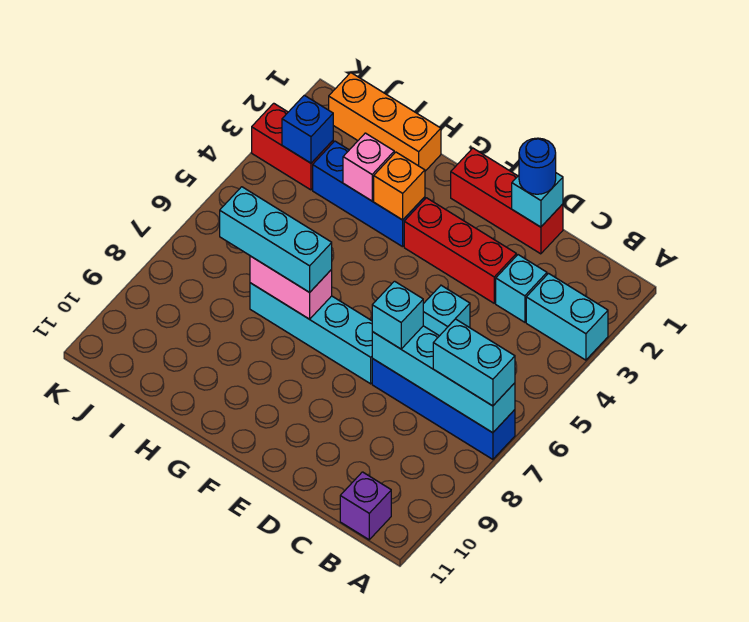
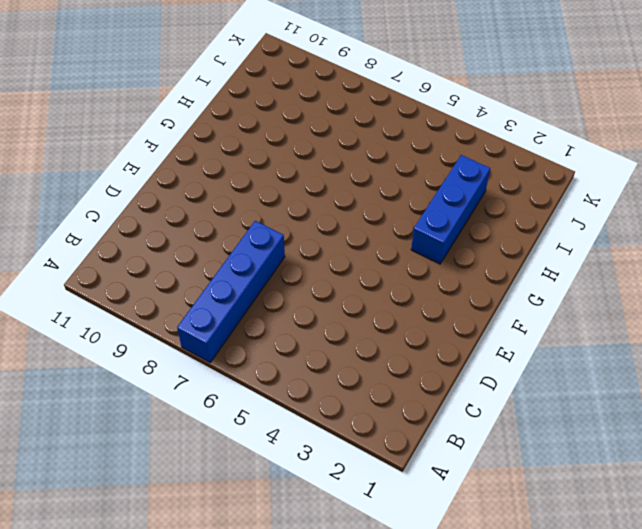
none -> cyan 1x2 brick [526,274,608,360]
none -> purple 1x1 brick [340,472,391,540]
none -> cyan 1x1 brick [496,255,547,322]

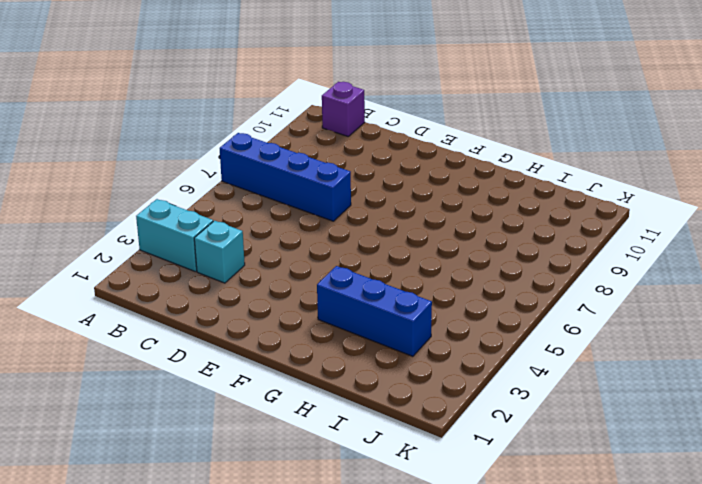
none -> red 1x3 brick [451,148,563,254]
none -> red 1x3 brick [404,198,516,303]
none -> cyan 1x1 brick [423,285,470,336]

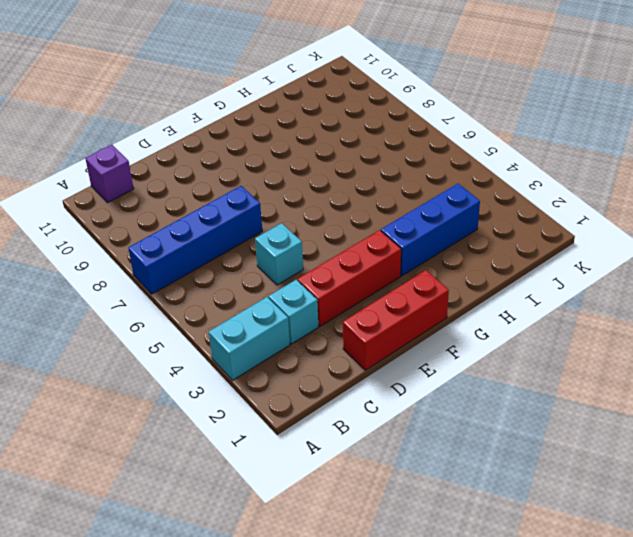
none -> cyan 1x4 brick [250,283,373,384]
none -> orange 1x3 brick [329,73,441,171]
none -> red 1x2 brick [252,103,333,190]

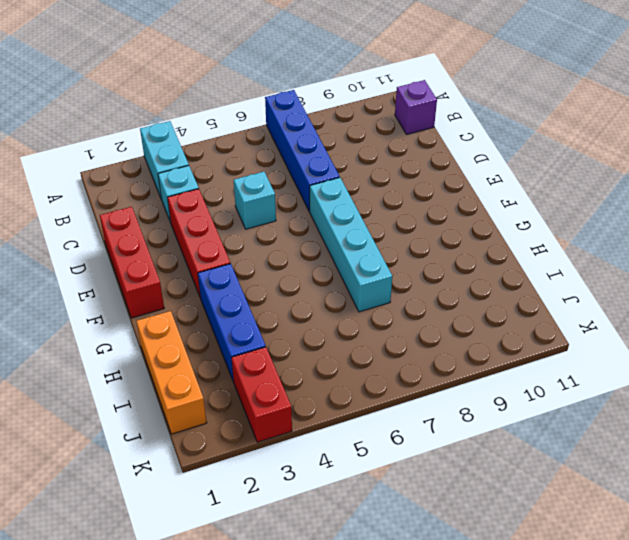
none -> cyan 1x4 brick [372,326,515,433]
none -> cyan 1x1 brick [512,173,563,227]
none -> orange 1x1 brick [374,152,425,220]

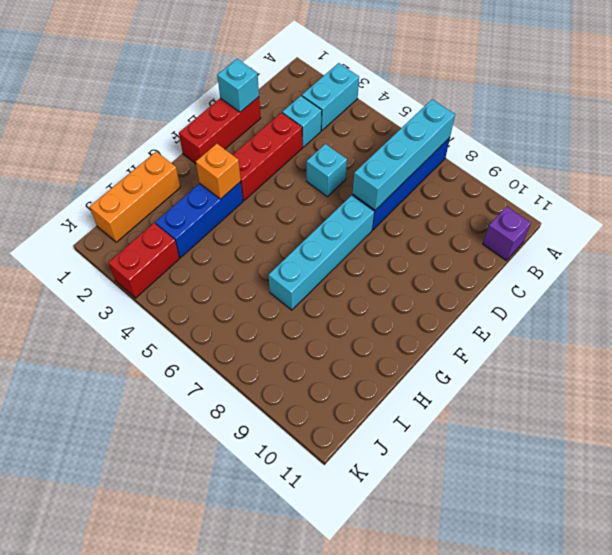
none -> pink 1x2 brick [250,256,332,319]
none -> pink 1x1 brick [343,133,394,201]
none -> blue 1x1 brick [282,95,333,163]

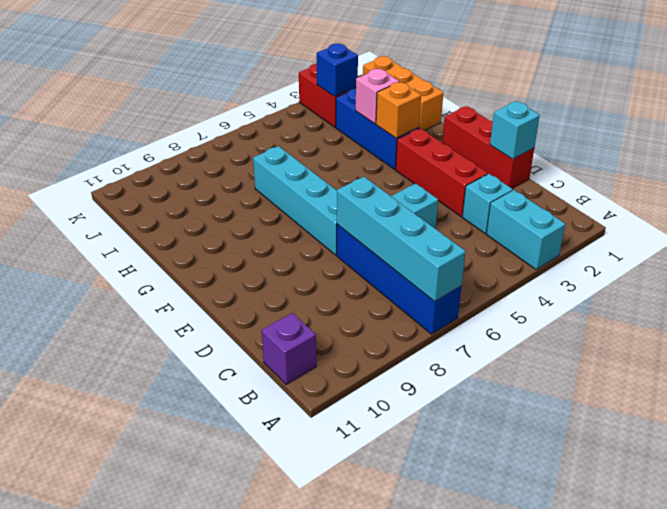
none -> pink 1x2 brick [250,256,332,319]
none -> cyan 1x2 brick [433,319,515,406]
none -> blue 1x1 round brick [519,138,556,194]

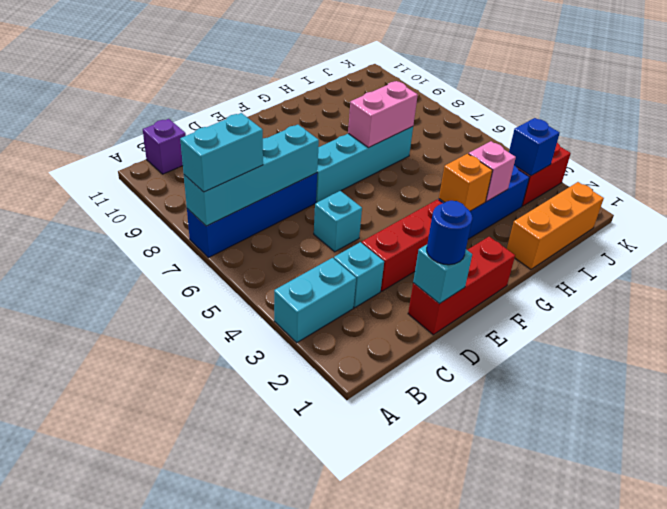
none -> cyan 1x1 brick [372,281,423,349]
none -> cyan 1x3 brick [220,187,332,292]

